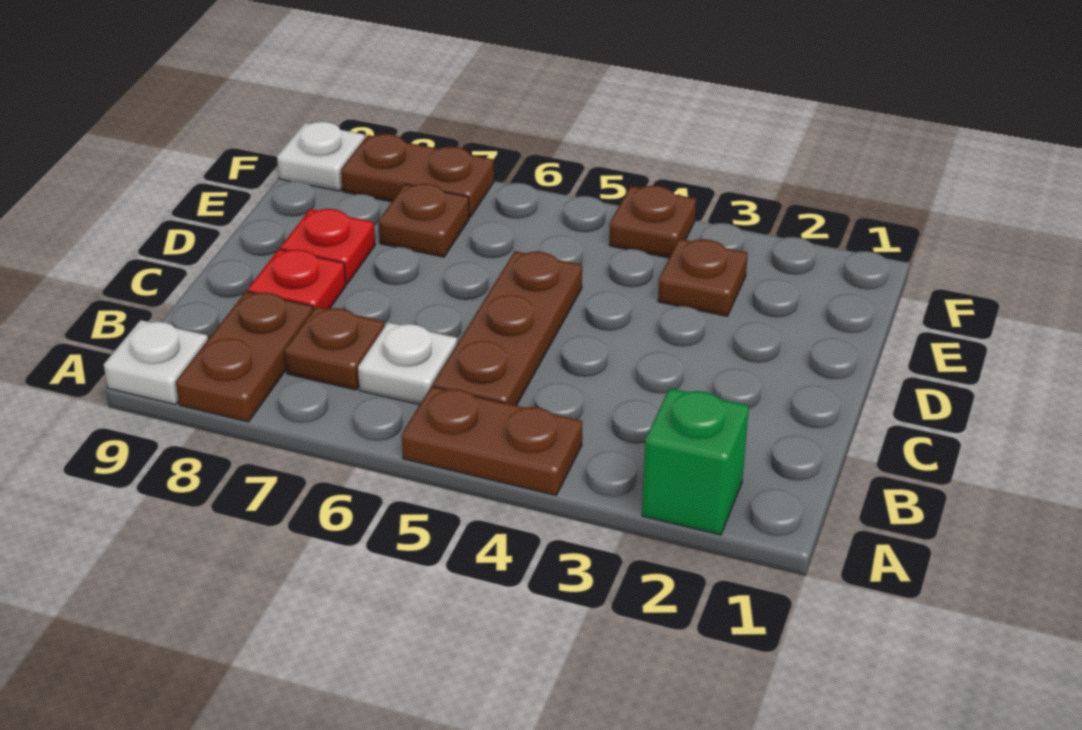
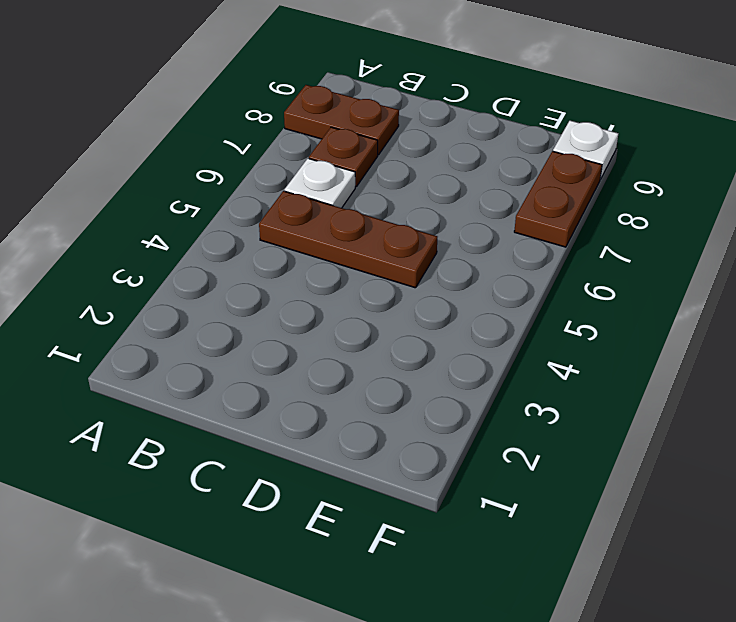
none -> green 1x1 brick [642,388,749,535]
none -> brown 1x2 plate [402,386,583,495]
none -> white 1x1 plate [104,320,208,405]

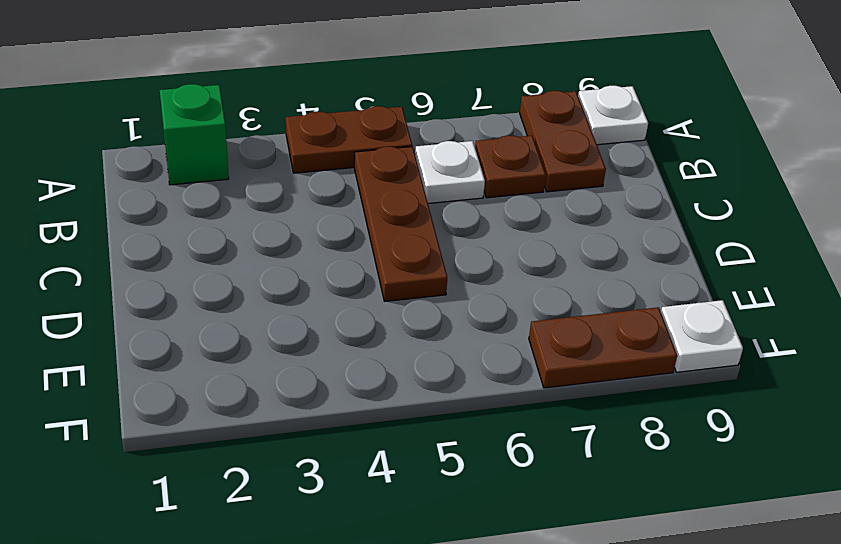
none -> red 1x1 plate [248,249,346,310]
none -> red 1x1 plate [281,209,375,284]
none -> brown 1x1 plate [658,239,748,316]

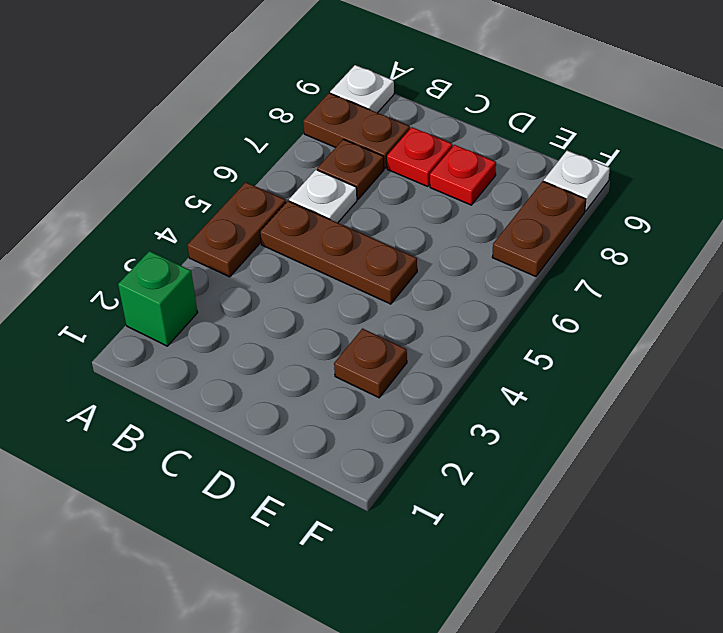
none -> brown 1x1 plate [378,184,469,257]
none -> brown 1x1 plate [609,186,696,258]

